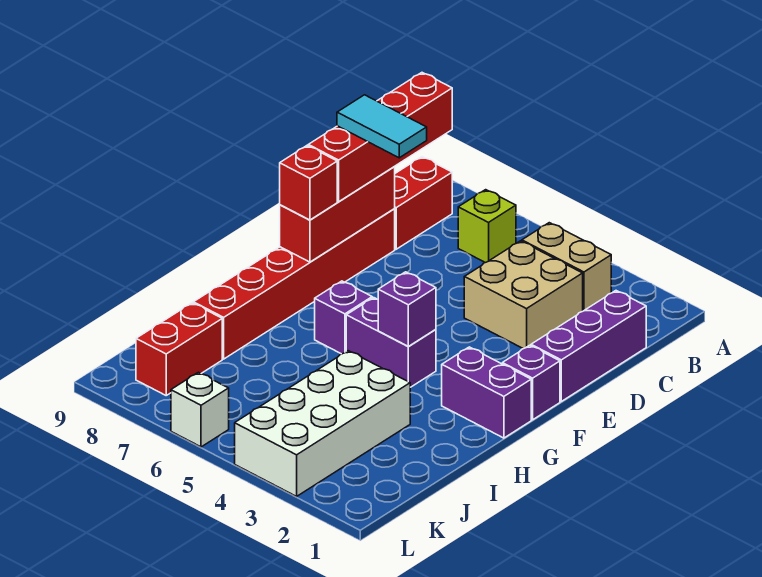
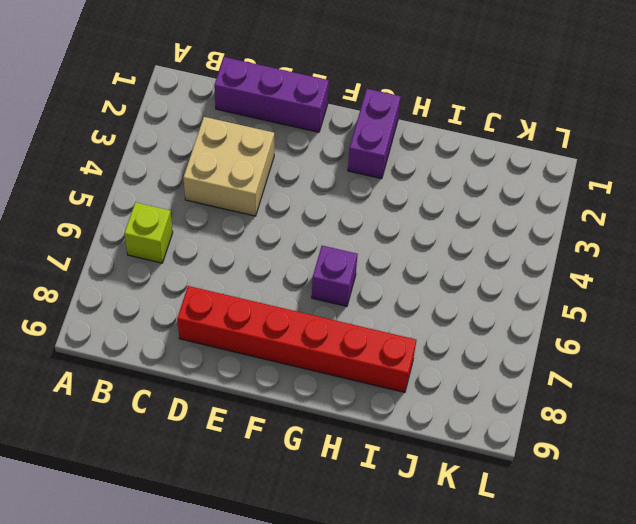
none -> tan 1x2 brick [522,223,611,311]
none -> red 1x2 brick [394,157,452,249]
none -> purple 1x1 brick [502,345,560,420]

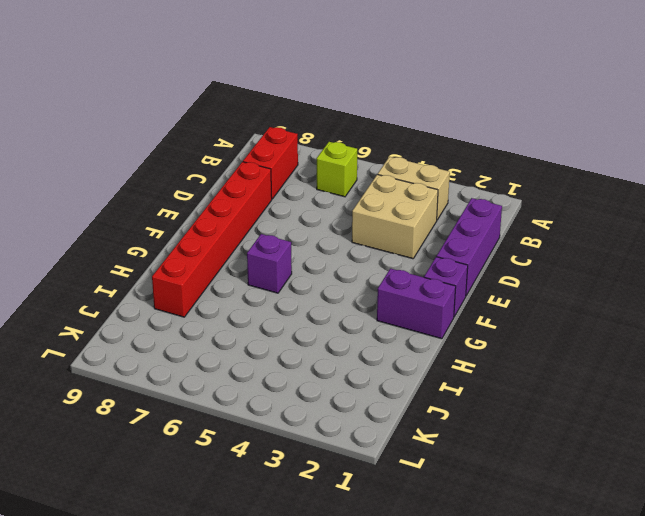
none -> purple 1x2 brick [346,298,436,387]
none -> white 2x4 brick [235,351,410,496]
none -> red 1x2 brick [136,303,222,395]

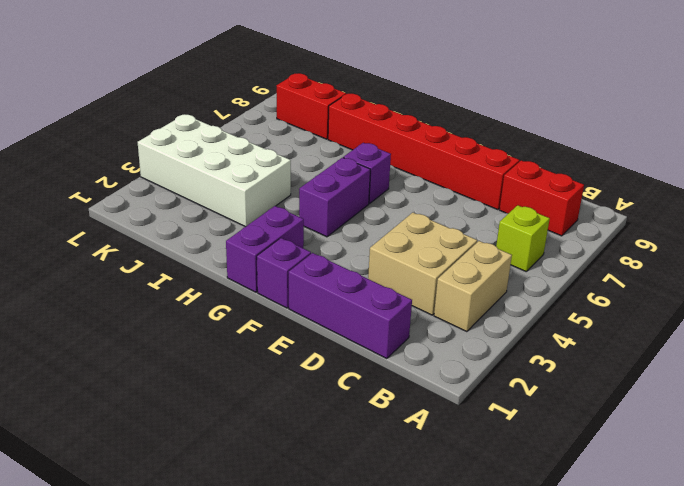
none -> white 1x1 brick [171,372,229,447]
none -> red 1x3 brick [280,167,395,262]
none -> purple 1x1 brick [378,272,436,346]

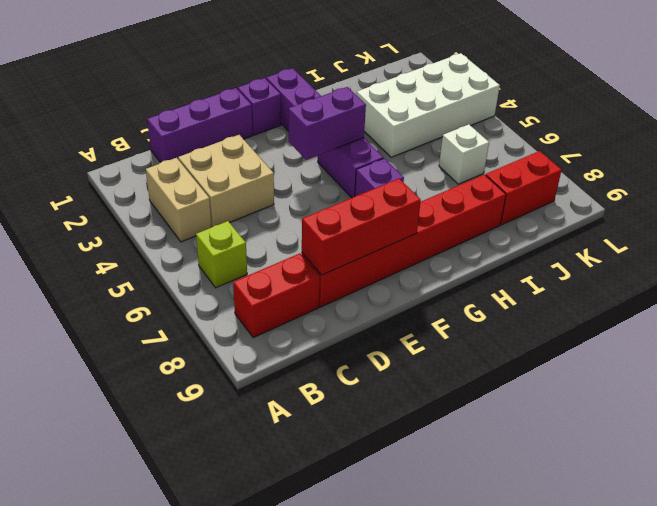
purple 1x2 brick [288,87,366,160] -> purple 1x1 brick [378,272,436,346]
white 1x1 brick [439,124,489,184] -> white 1x1 brick moved to [171,372,229,447]
none -> red 1x4 brick [308,73,452,202]
none -> red 1x1 brick [280,146,337,220]
none -> cyan 1x2 tile [337,95,427,158]

